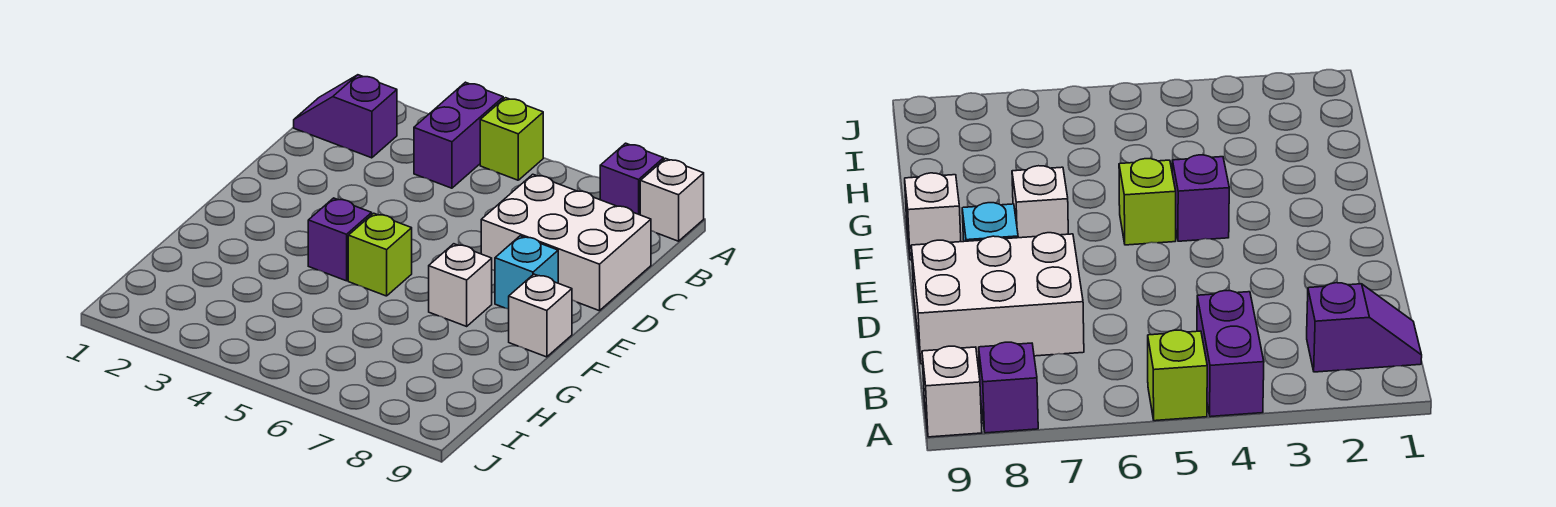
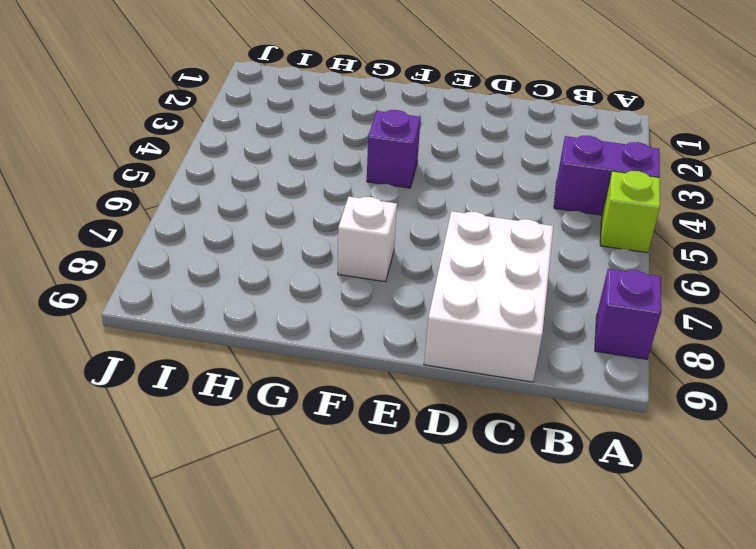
none -> white 1x1 brick [640,158,704,241]
none -> purple 1x2 slope [294,75,397,158]

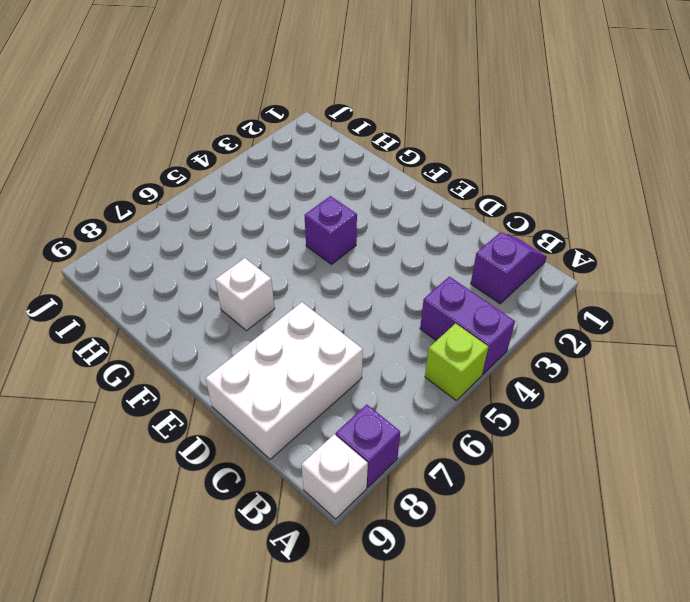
none -> cyan 1x1 brick [495,236,558,309]
none -> lime 1x1 brick [348,213,412,296]

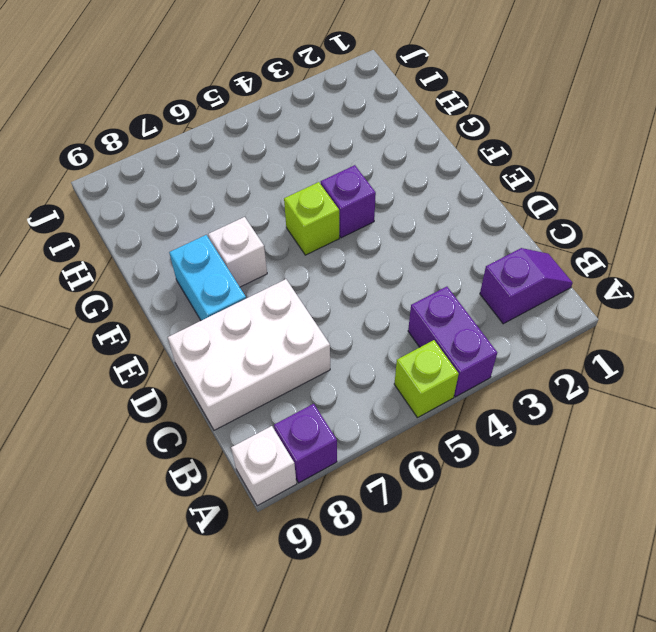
cyan 1x2 brick [169,235,246,321] -> cyan 1x1 brick [495,236,558,309]
none -> white 1x1 brick [509,274,572,357]

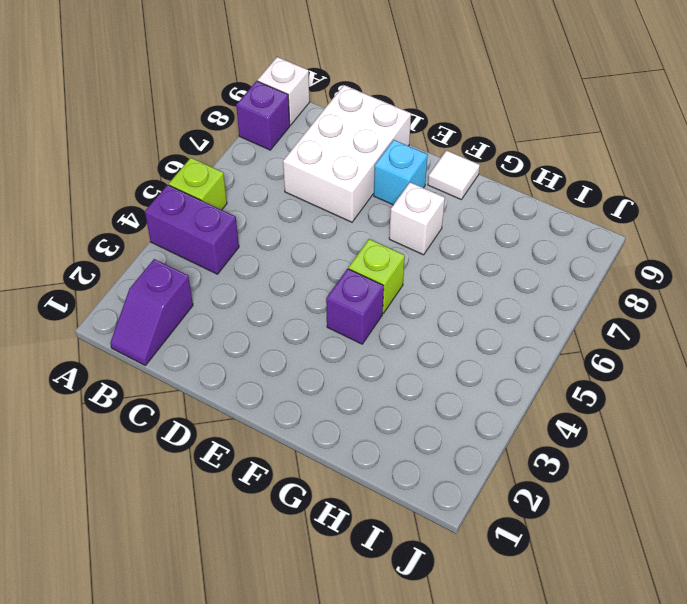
white 1x1 tile [428,150,480,199] -> white 1x1 brick [509,274,572,357]

